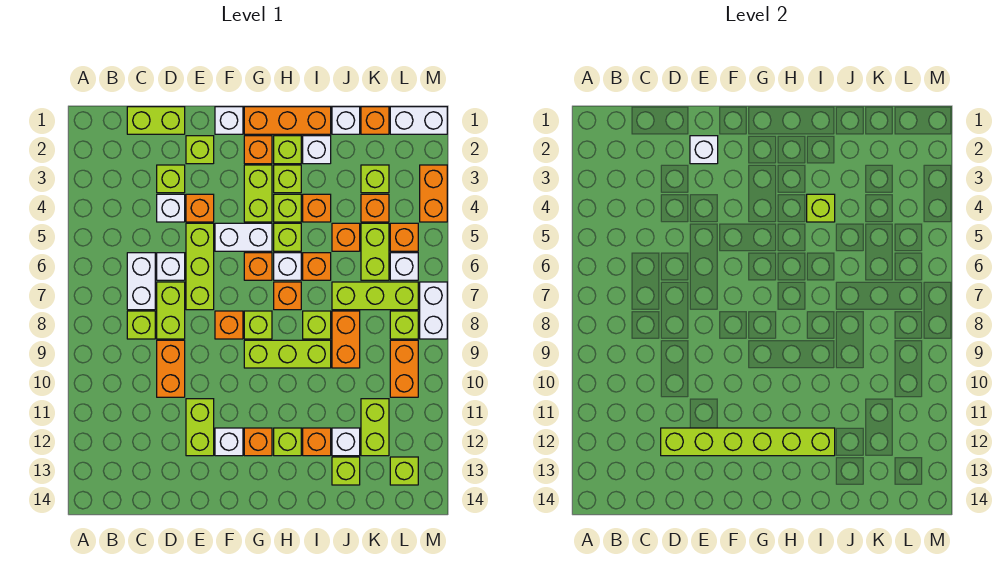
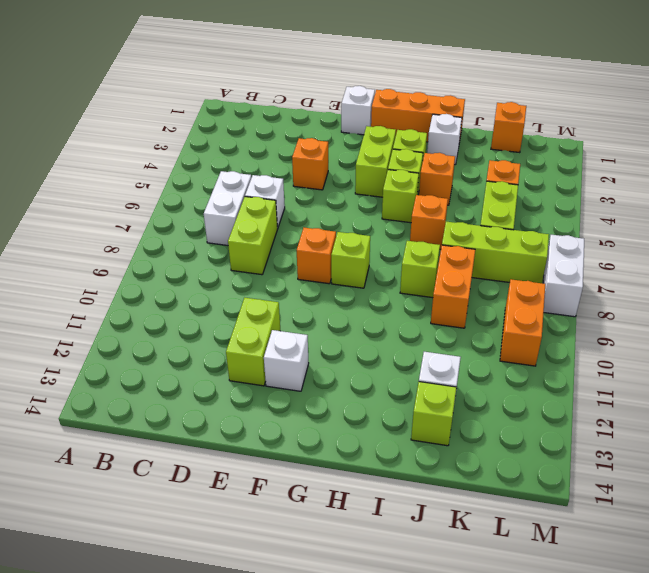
none -> lime 1x2 brick [127,107,185,134]
none -> lime 1x1 brick [127,311,155,339]
none -> lime 1x1 brick [157,165,185,193]
none -> white 1x1 brick [157,194,185,222]

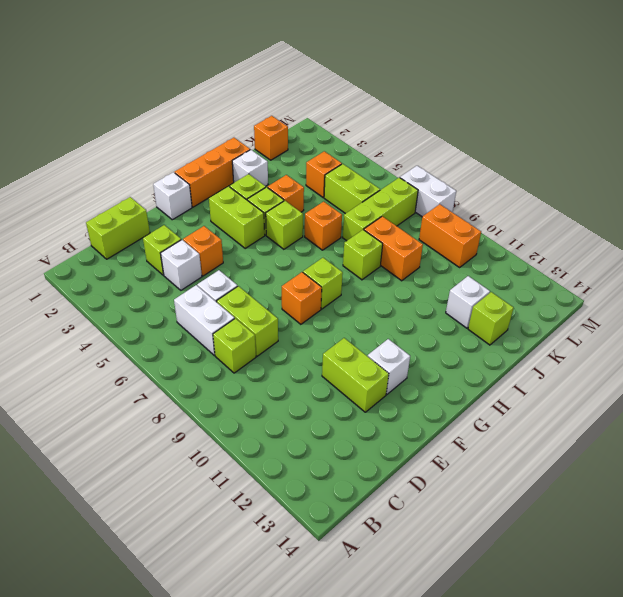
none -> orange 1x2 brick [157,340,185,397]
none -> lime 1x1 brick [186,136,214,164]
none -> lime 1x3 brick [186,223,214,310]
none -> white 1x2 brick [215,223,272,251]

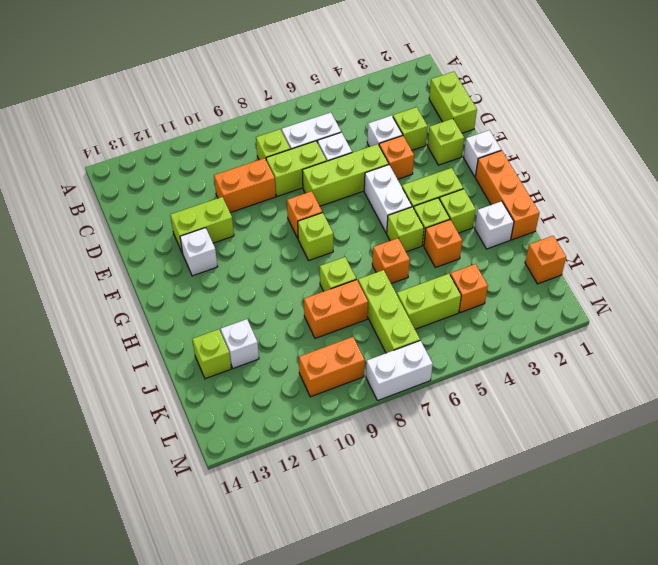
none -> orange 1x1 brick [244,136,272,164]
none -> orange 1x1 brick [244,253,272,280]
none -> lime 1x3 brick [244,340,331,368]
none -> orange 1x1 brick [244,428,272,456]

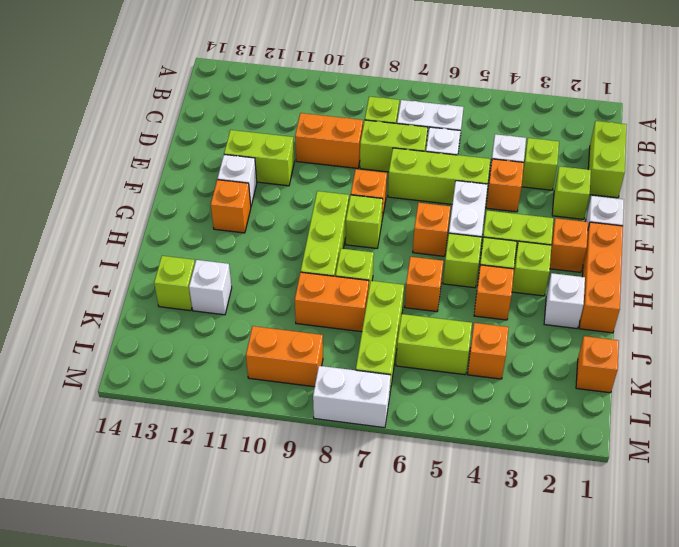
none -> lime 1x1 brick [274,136,301,164]
none -> white 1x1 brick [274,253,301,280]
none -> orange 1x1 brick [274,282,301,310]
none -> lime 1x1 brick [274,428,301,456]

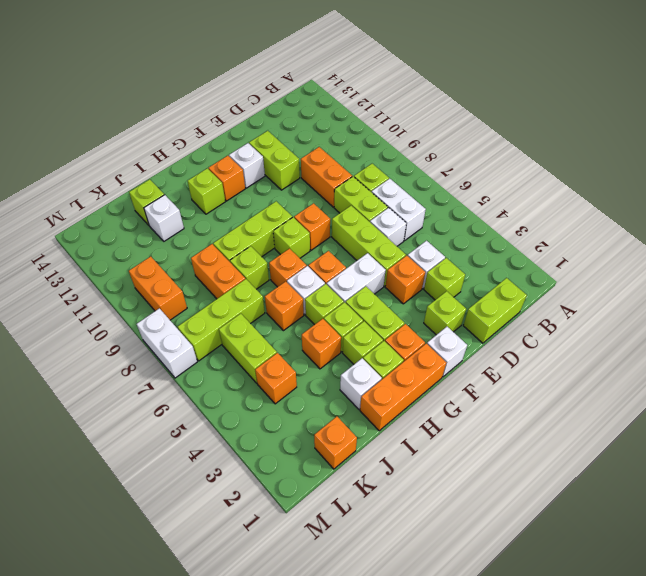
none -> orange 1x1 brick [303,428,331,456]
none -> white 1x1 brick [332,107,360,134]
none -> orange 1x1 brick [332,223,360,251]
none -> lime 1x1 brick [361,165,389,193]

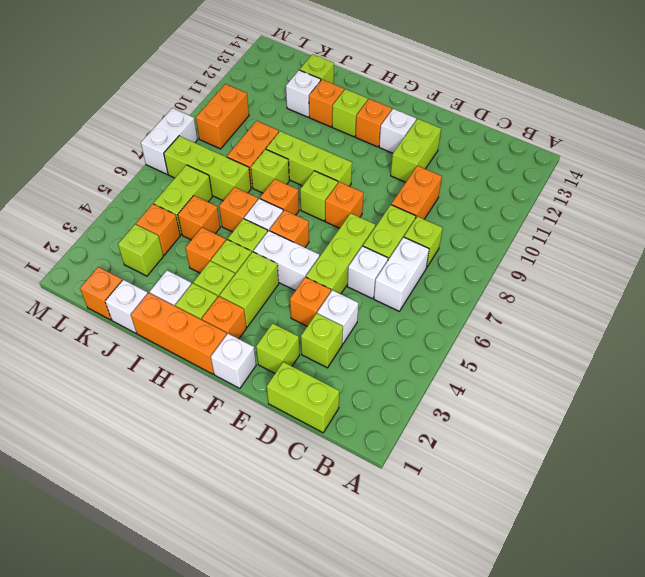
none -> lime 1x2 brick [361,399,389,456]
none -> white 1x2 brick [390,107,447,134]
none -> orange 1x1 brick [390,223,418,251]
none -> white 1x1 brick [390,253,418,280]

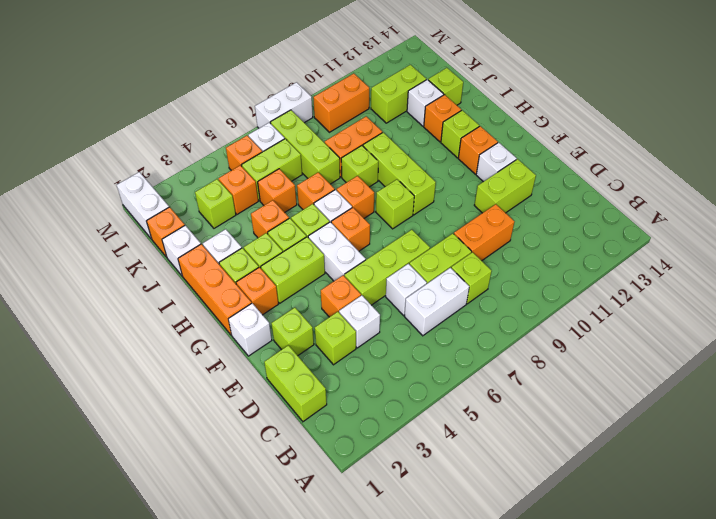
none -> orange 1x1 brick [215,311,243,339]
none -> lime 1x1 brick [390,311,418,339]
none -> lime 1x1 brick [390,457,418,485]
none -> orange 1x2 brick [420,165,447,222]

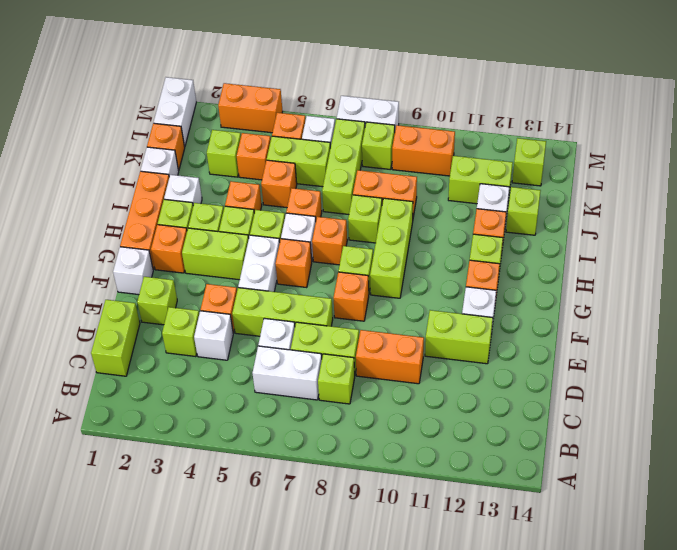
none -> lime 1x6 brick [661,428,835,456]
none -> white 1x1 brick [690,136,718,164]
none -> lime 1x1 brick [807,194,835,222]

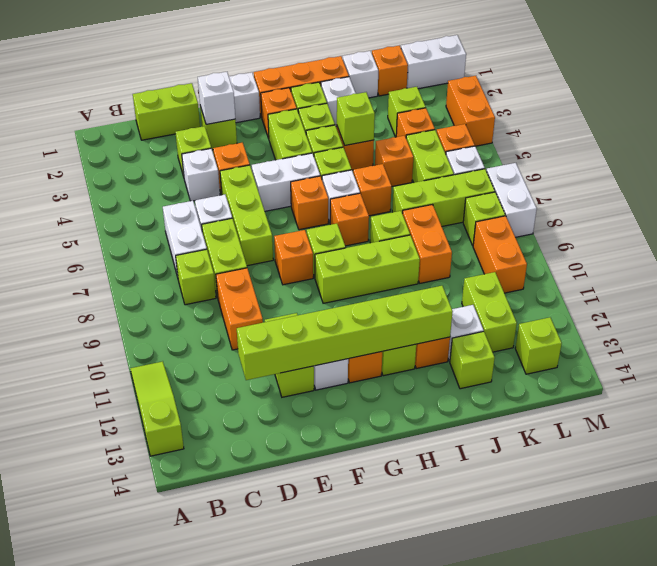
lime 1x3 slope [130,361,184,456] -> none

